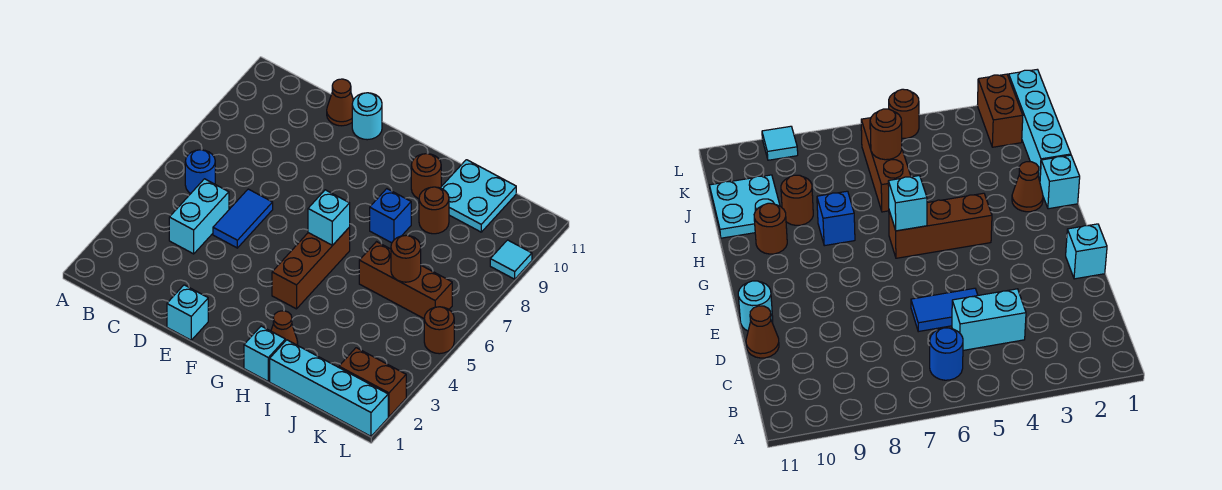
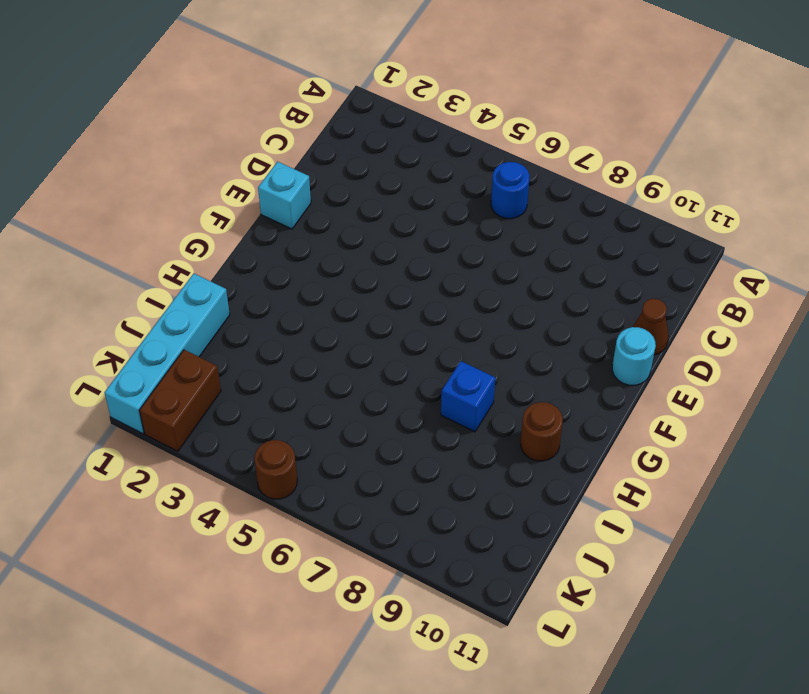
none -> cyan 1x2 brick [169,179,229,254]
none -> blue 1x2 tile [213,189,273,248]
none -> brown 1x3 brick [272,227,350,309]

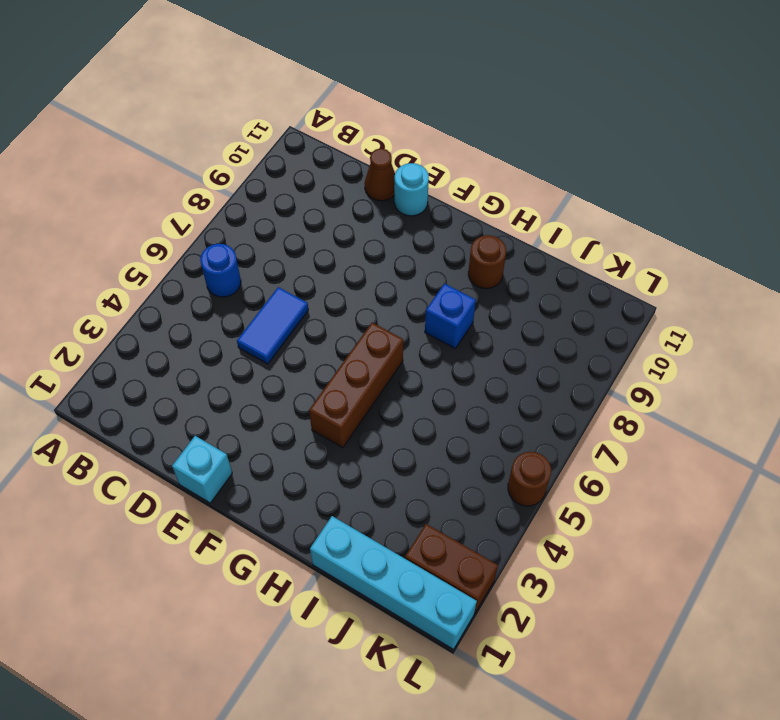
none -> cyan 1x2 brick [169,179,229,254]
none -> cyan 1x1 brick [244,326,285,381]
none -> brown 1x1 cone [271,311,298,345]

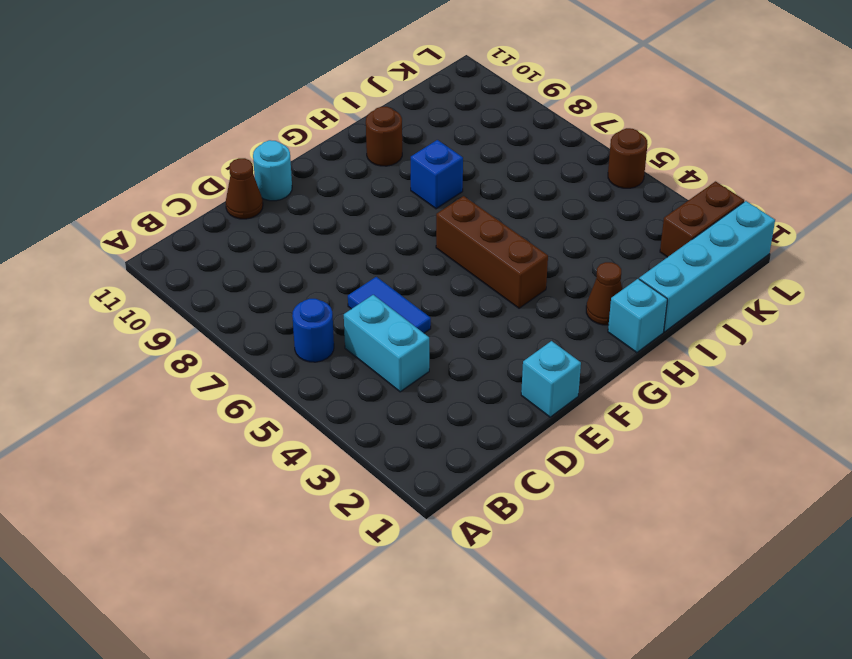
none -> brown 1x3 brick [359,242,452,318]
none -> brown 1x1 round brick [419,187,449,234]
none -> cyan 2x2 plate [441,160,516,232]

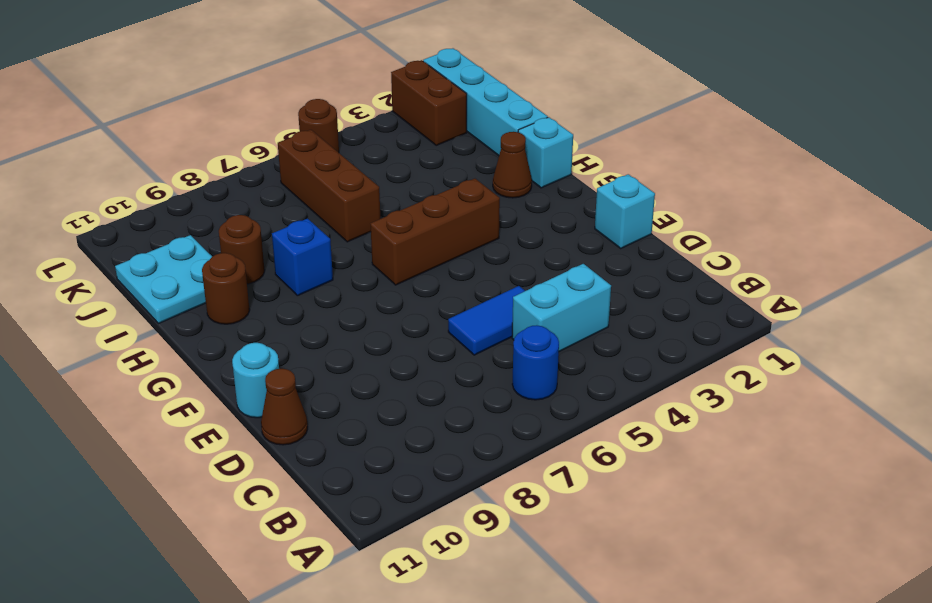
none -> cyan 1x1 tile [490,240,532,279]
none -> cyan 1x1 brick [308,190,350,245]
none -> brown 1x1 round brick [391,235,421,282]

